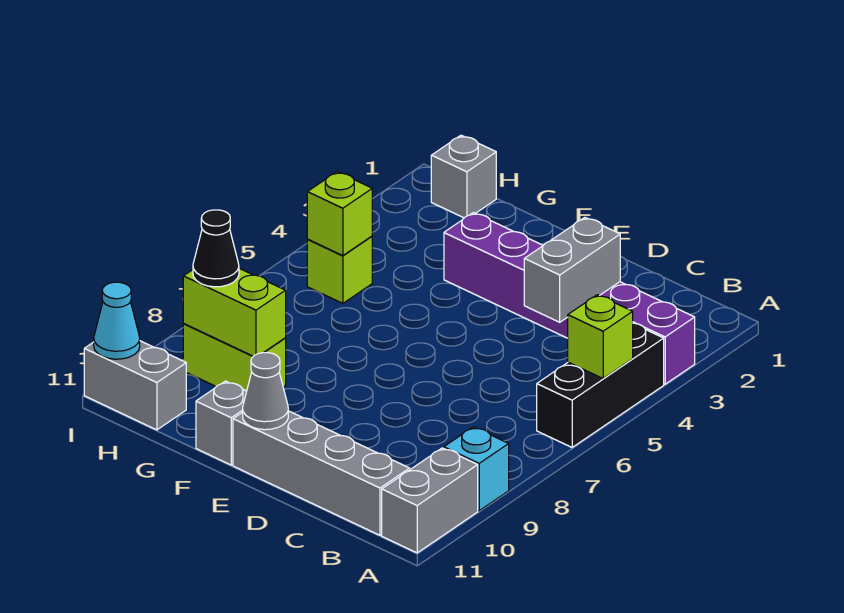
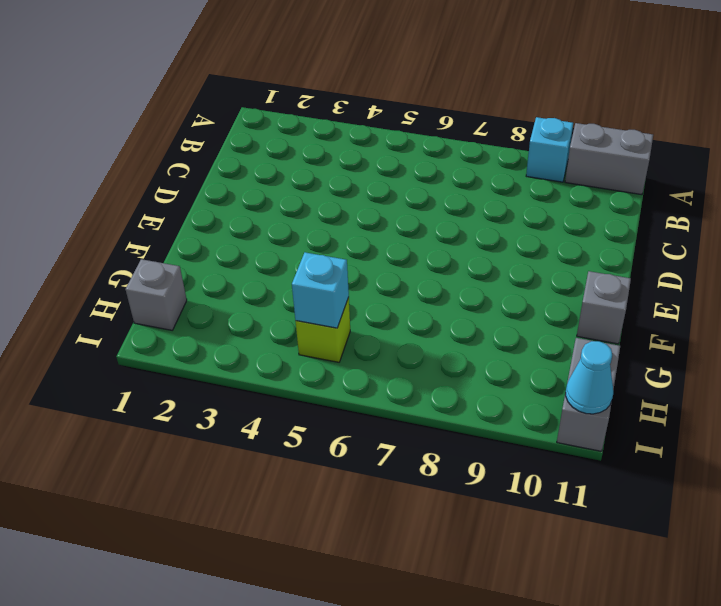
cyan 1x1 brick [292,252,349,328] -> lime 1x1 brick [307,172,372,256]
none -> purple 1x6 brick [444,213,695,384]
none -> black 1x3 brick [537,323,664,447]
none -> grey 1x4 brick [233,411,410,535]

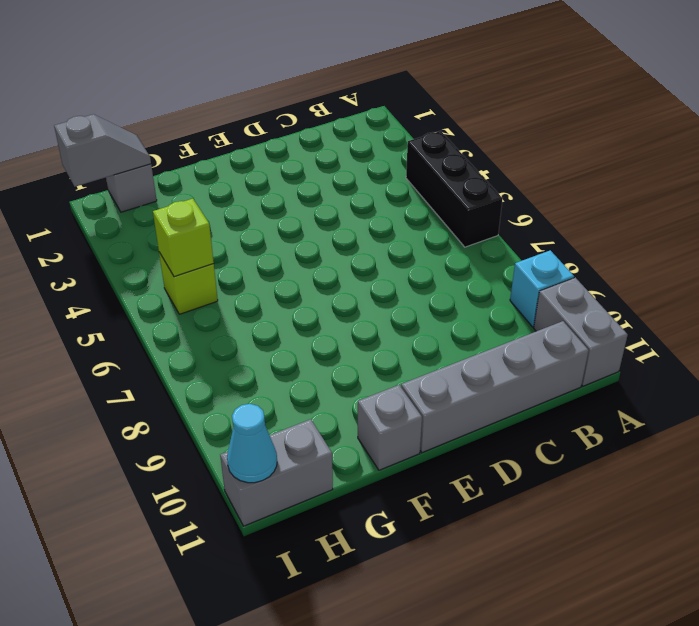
grey 1x2 slope [54,114,151,187] -> none
none -> purple 1x6 brick [444,213,695,384]
none -> lime 1x2 brick [183,324,286,391]
none -> lime 1x1 brick [568,295,633,379]

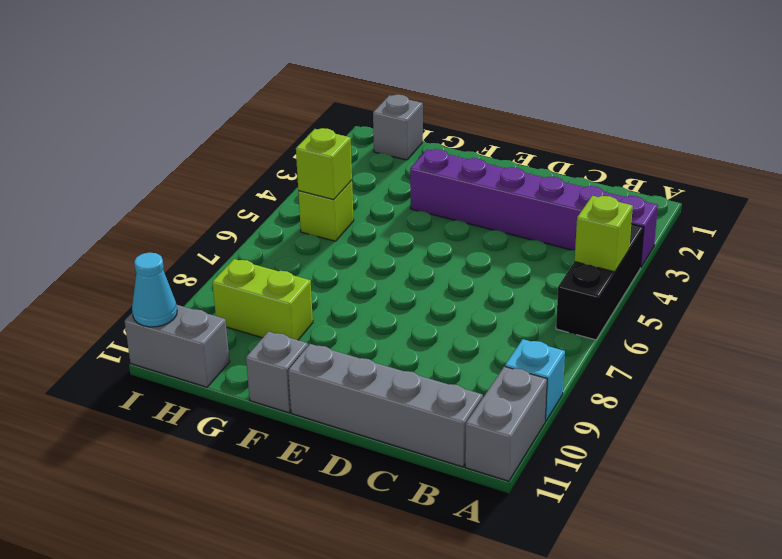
none -> grey 1x2 brick [524,218,620,322]
none -> grey 1x1 cone [243,353,288,430]
none -> lime 1x2 brick [183,268,286,356]

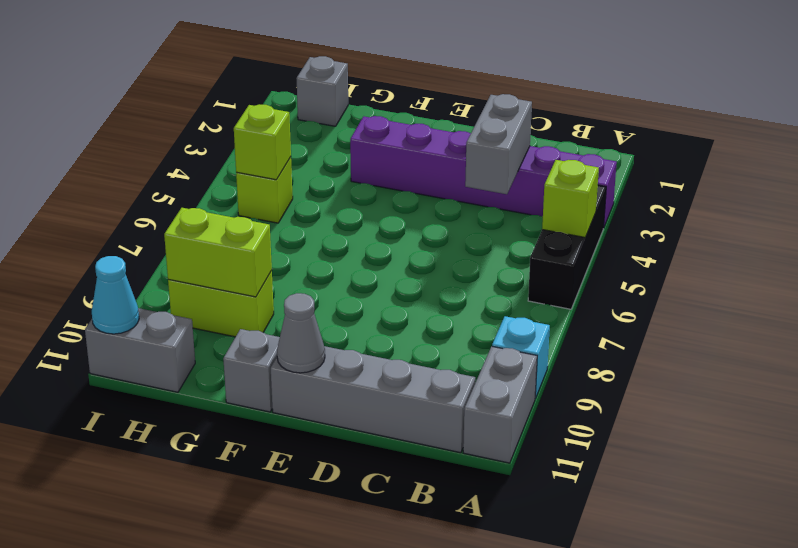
none -> black 1x1 cone [193,210,239,287]

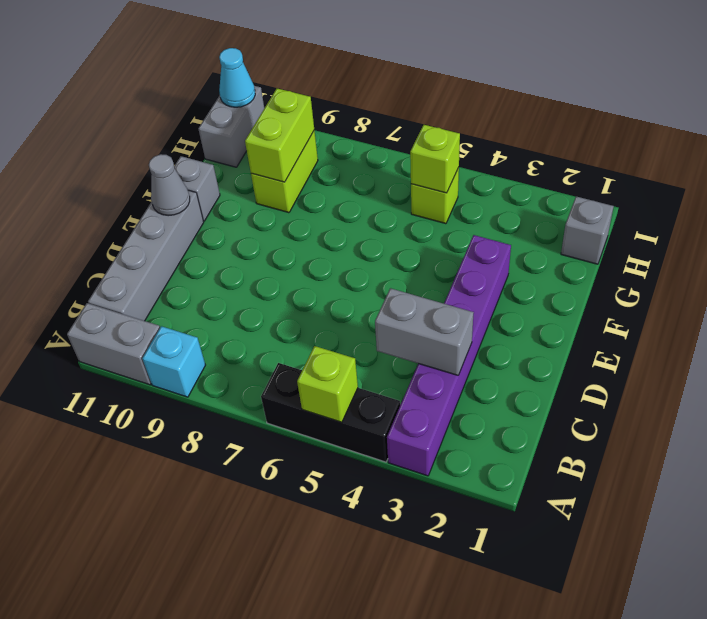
none -> black 1x1 cone [193,210,239,287]

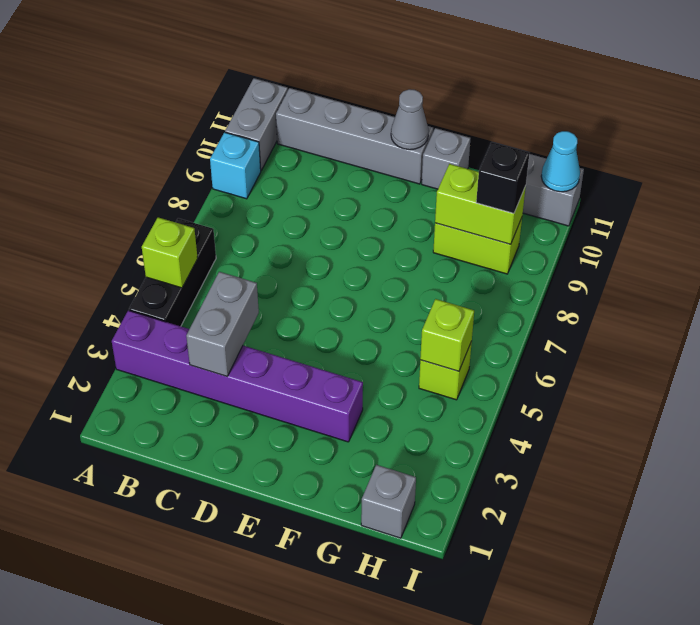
black 1x1 brick [476,142,529,213] -> black 1x1 cone [193,210,239,287]

